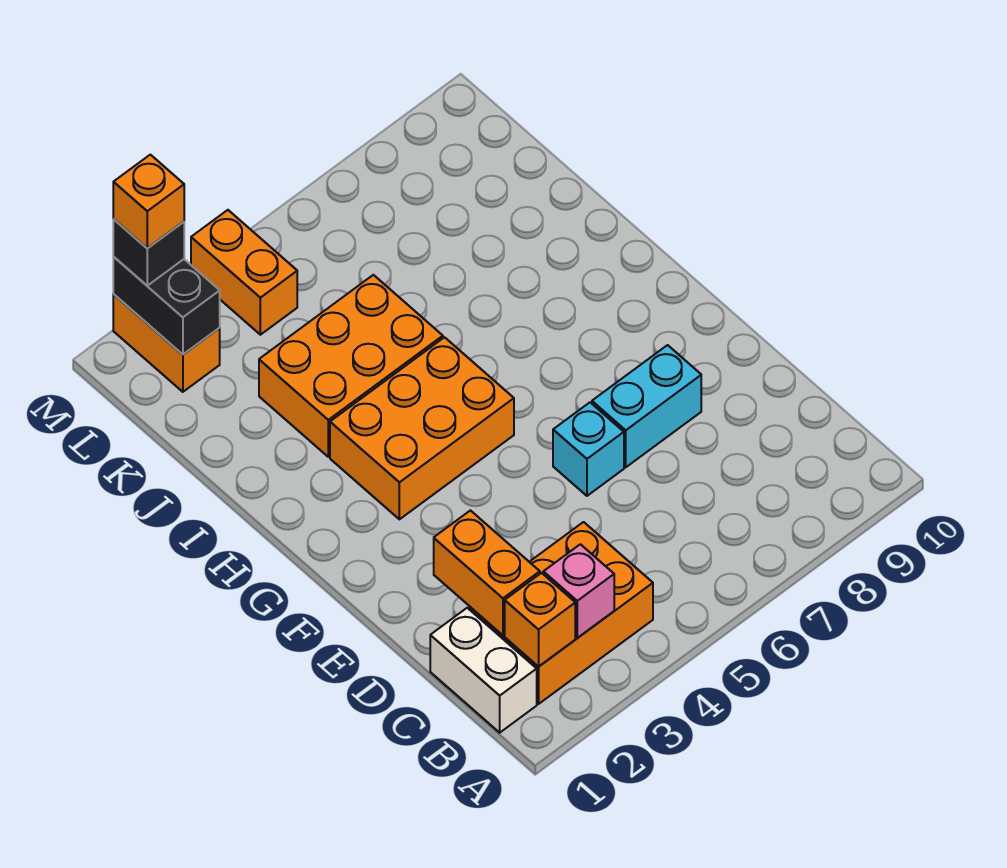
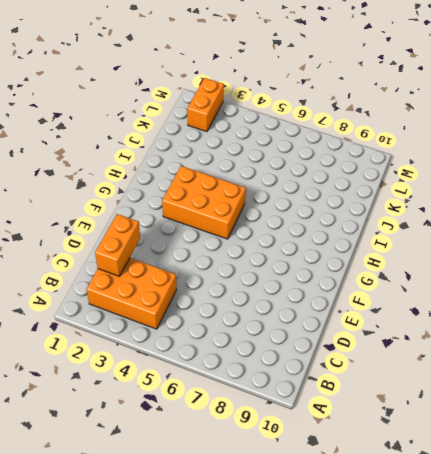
none -> white 1x2 brick [430,608,537,733]
none -> cyan 1x1 brick [553,403,624,496]
none -> cyan 1x2 brick [592,345,701,467]

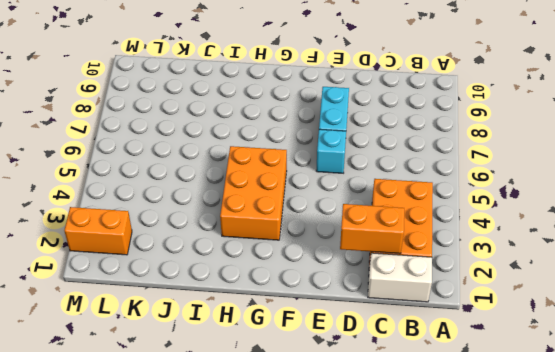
none -> orange 2x3 brick [259,275,443,457]
none -> orange 1x2 brick [191,210,297,335]
none -> orange 1x1 brick [505,573,575,667]

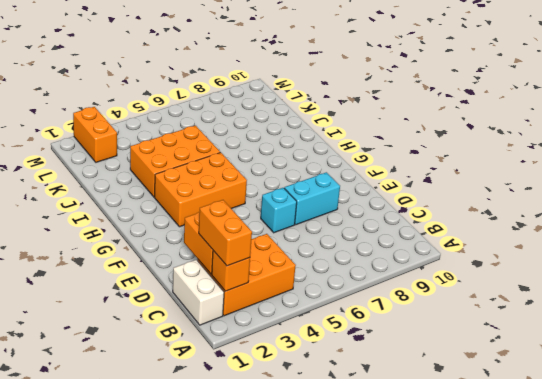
orange 1x2 brick [199,200,252,266] -> orange 1x2 brick moved to [191,210,297,335]
none -> pink 1x1 brick [543,544,614,638]
none -> black 1x2 brick [113,257,220,354]
none -> black 1x1 brick [113,219,184,286]

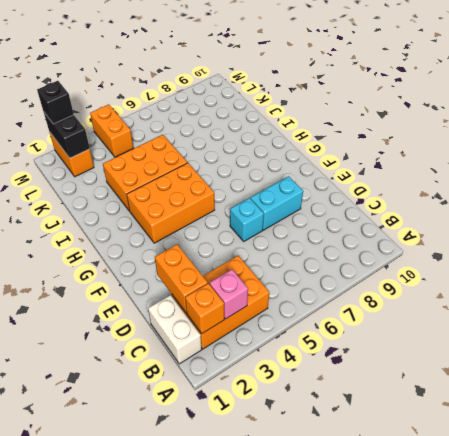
none -> orange 1x1 brick [113,155,184,248]

